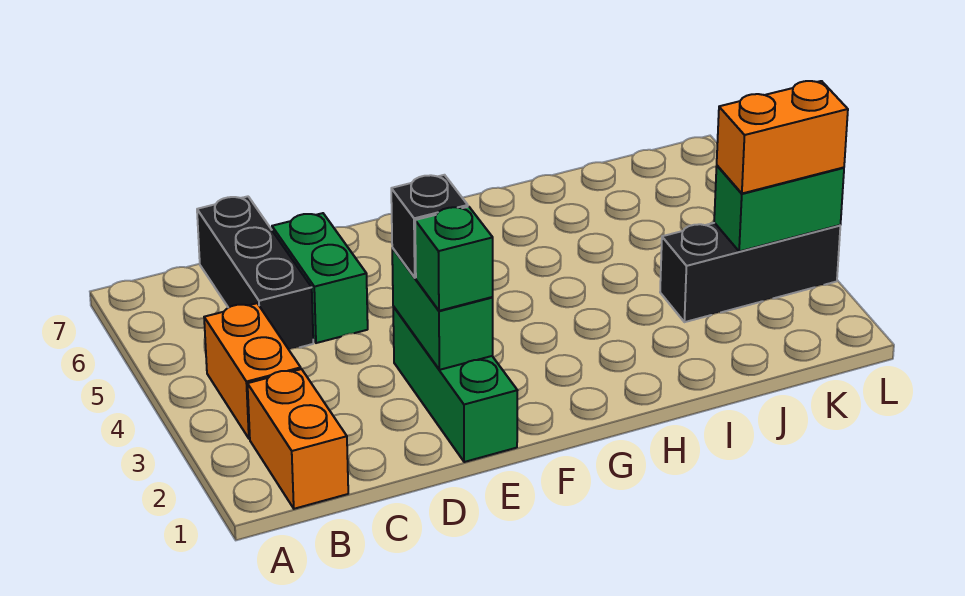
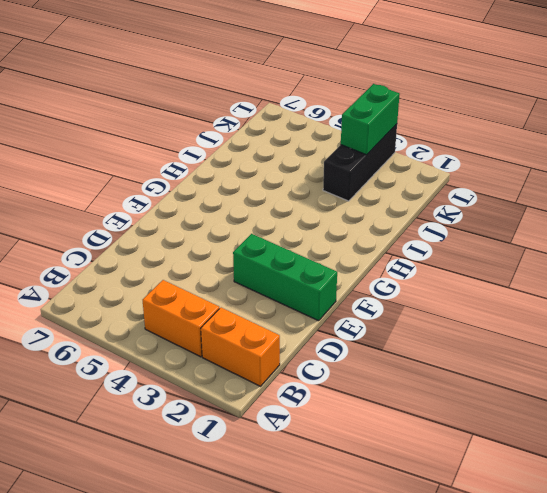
none -> black 1x3 brick [197,196,313,349]
none -> green 1x2 brick [272,213,368,343]

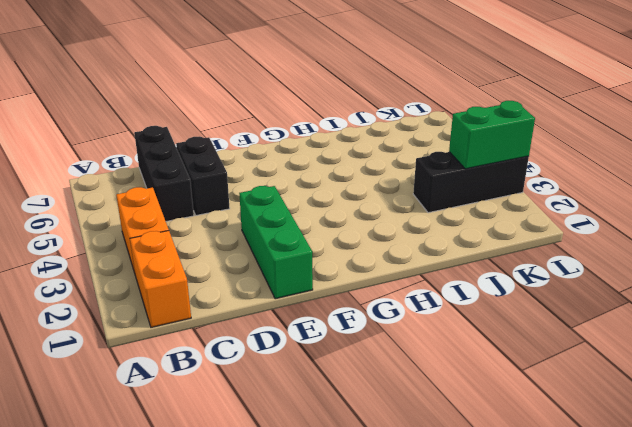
black 1x2 brick [176,137,230,215] -> green 1x2 brick [272,213,368,343]
none -> green 1x2 brick [392,248,493,370]
none -> green 1x1 brick [415,207,493,311]

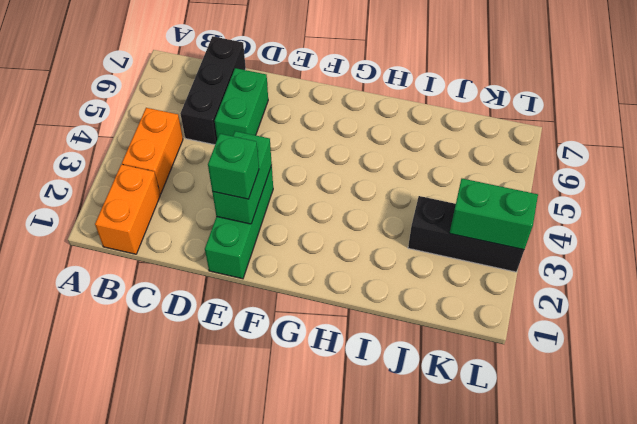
none -> black 1x1 brick [391,175,468,278]
none -> orange 1x2 brick [717,81,848,193]

